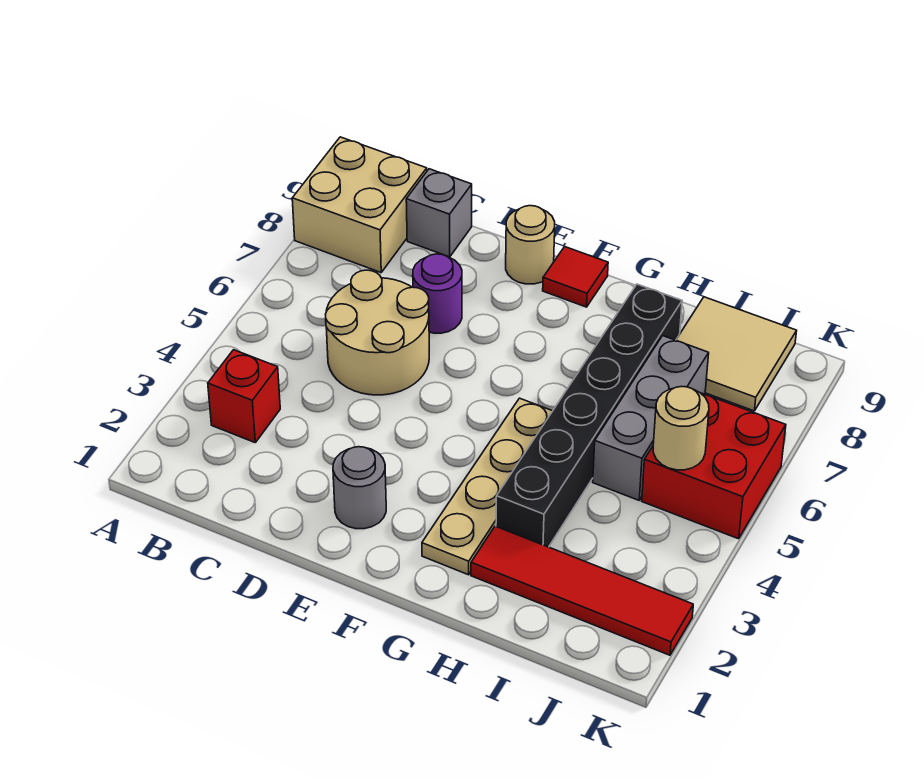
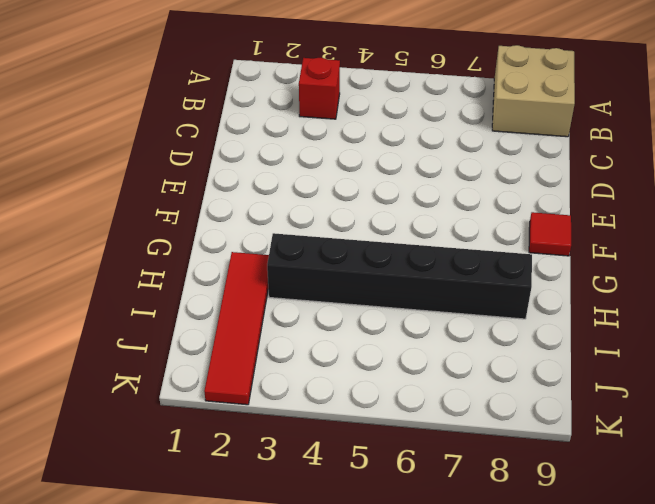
none -> tan 2x2 round brick [326,270,429,395]
none -> grey 1x1 brick [406,169,472,257]
none -> purple 1x1 round brick [413,254,462,333]

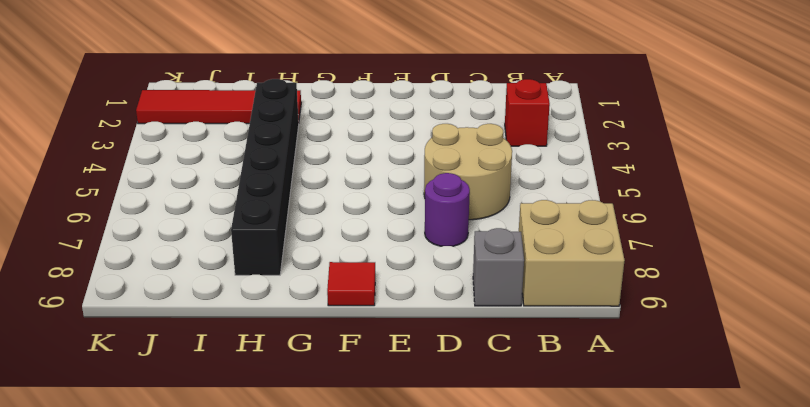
none -> grey 1x1 round brick [333,447,386,529]
none -> tan 1x1 round brick [506,206,555,284]
none -> tan 1x4 plate [422,398,552,575]

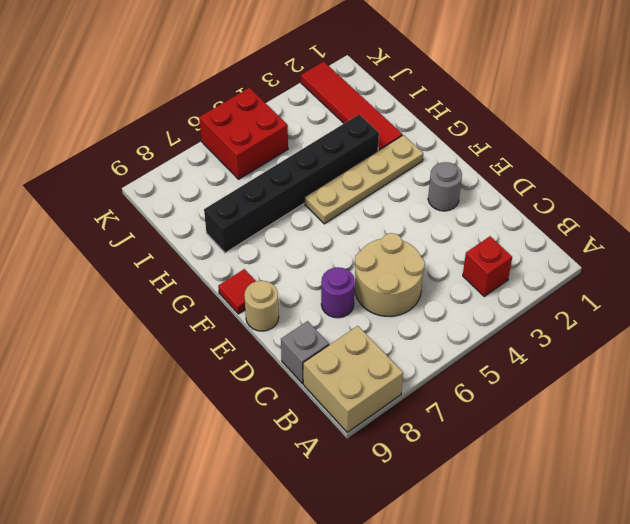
none -> grey 1x3 brick [593,336,709,500]
none -> tan 2x2 tile [676,297,797,411]
none -> tan 1x1 round brick [653,386,709,470]

